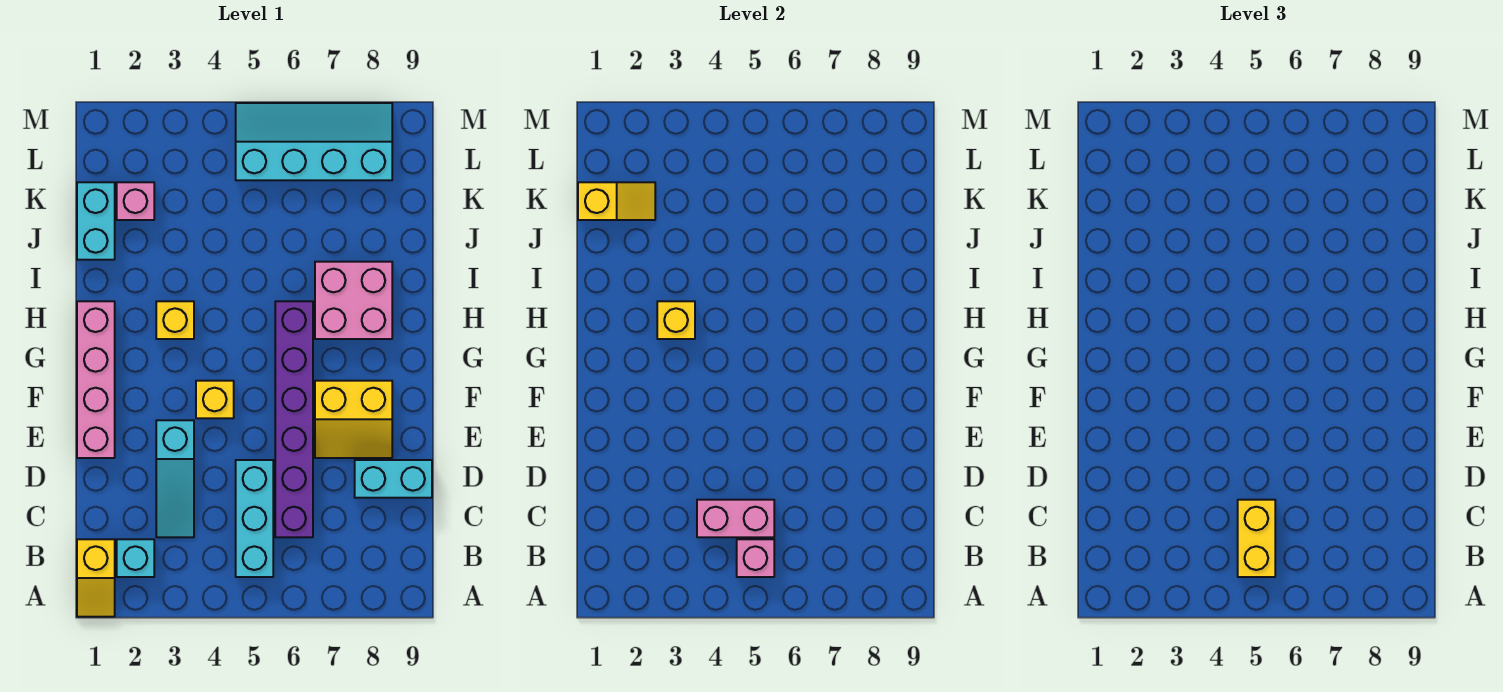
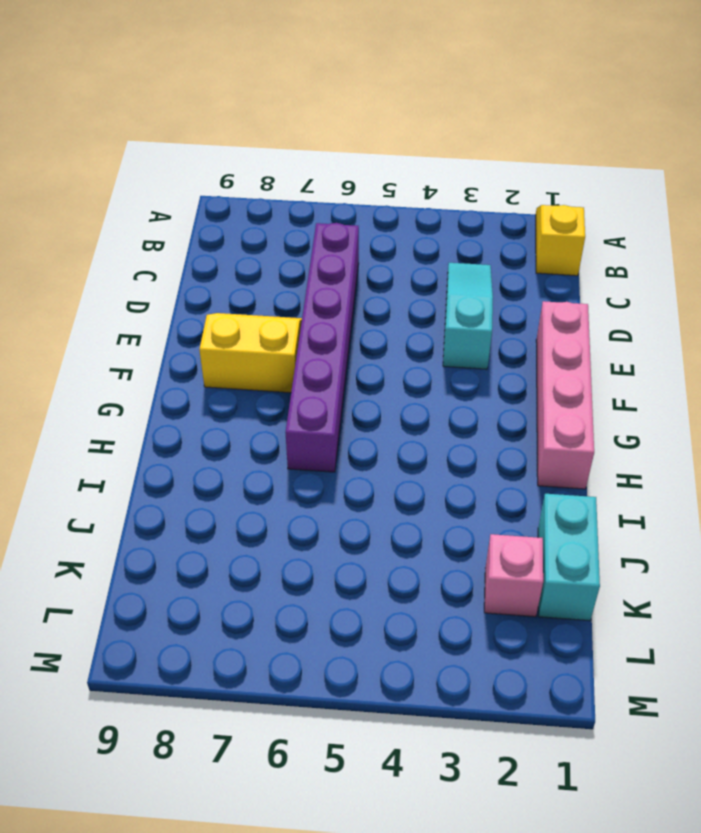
none -> cyan 1x1 brick [117,539,154,577]
none -> cyan 1x3 brick [236,460,273,577]
none -> cyan 1x2 brick [355,460,432,498]

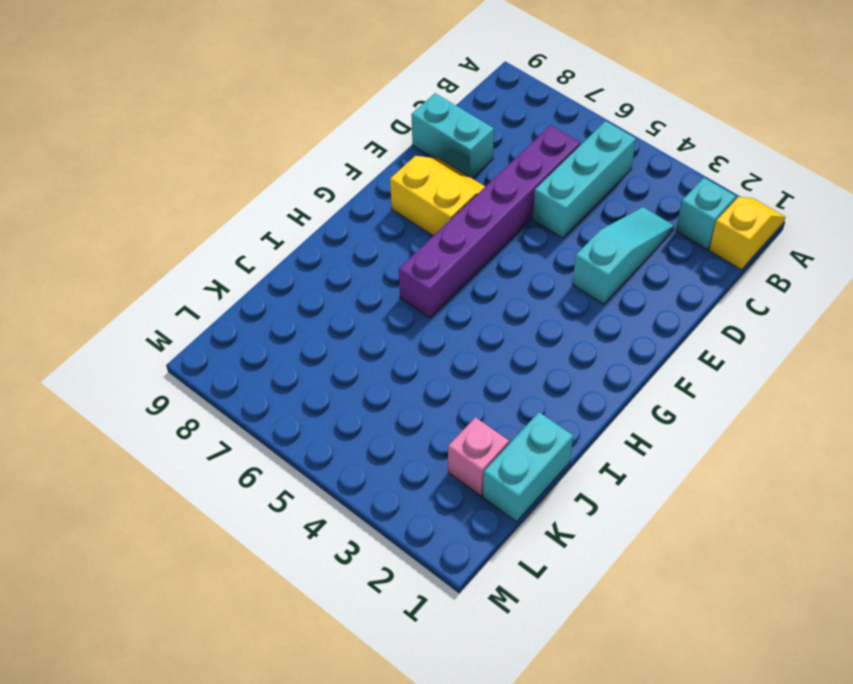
none -> pink 1x4 brick [77,301,115,458]
none -> yellow 1x1 brick [196,381,234,418]
none -> yellow 1x1 brick [156,301,194,339]

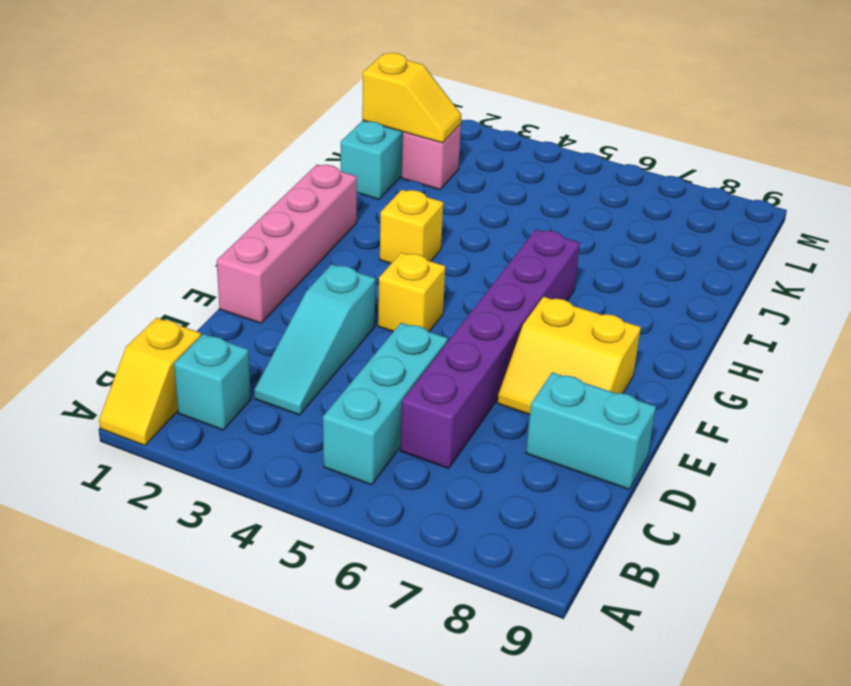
none -> pink 2x2 brick [315,262,392,339]
none -> cyan 2x4 slope [236,103,392,180]
none -> pink 1x1 brick [737,539,774,577]

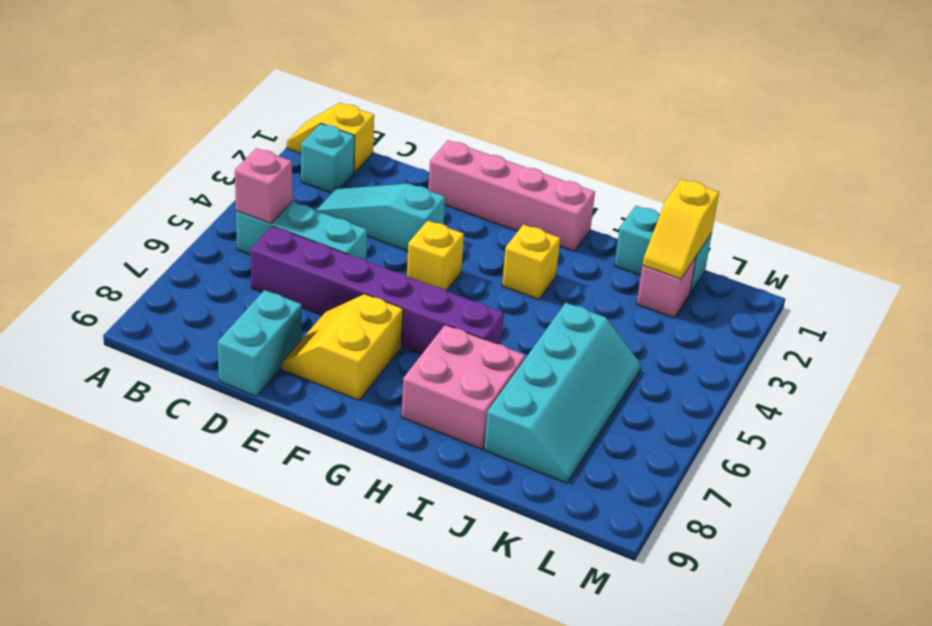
cyan 2x4 slope [484,303,641,483] -> cyan 2x4 slope moved to [236,103,392,180]
none -> pink 1x2 brick [697,500,774,537]
none -> yellow 1x1 brick [657,301,695,339]
none -> yellow 1x2 brick [1238,500,1275,577]

